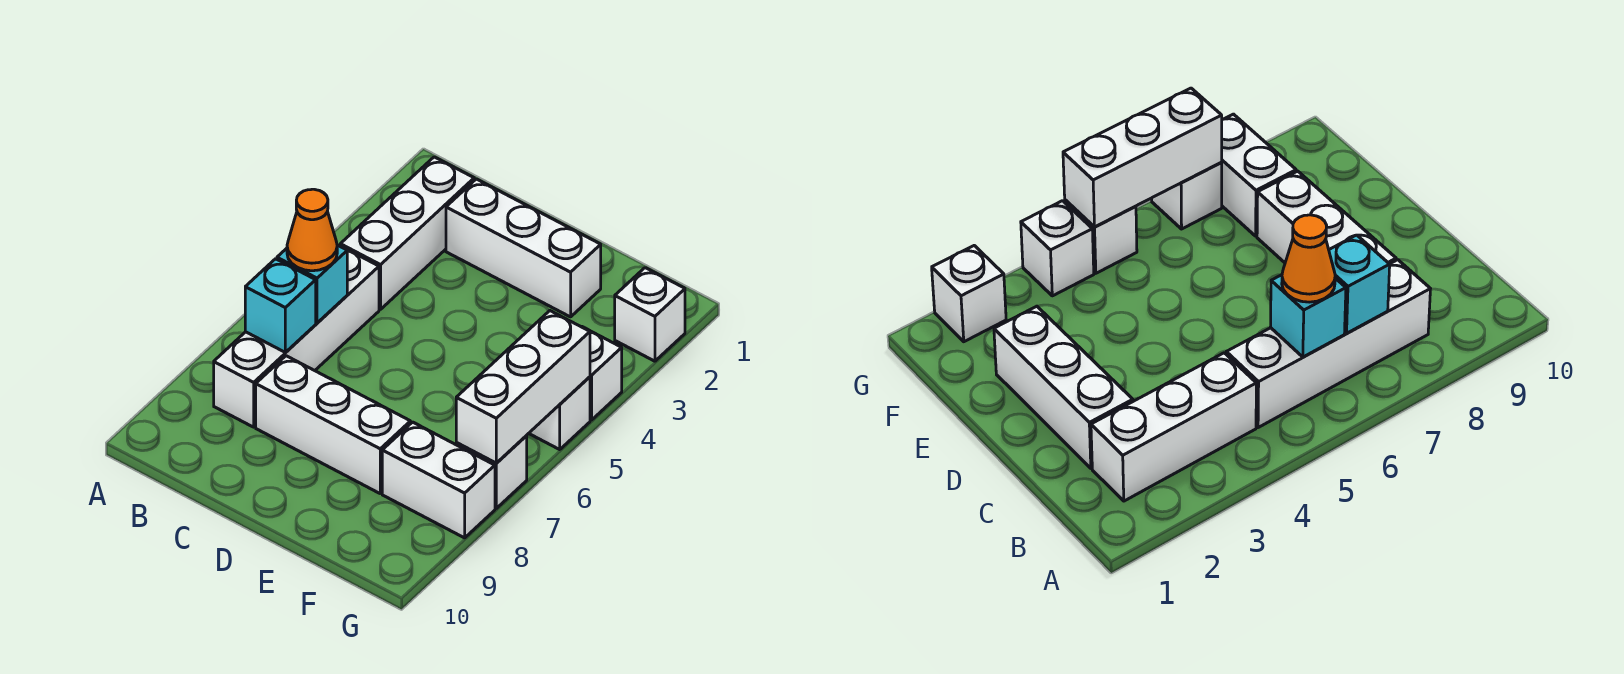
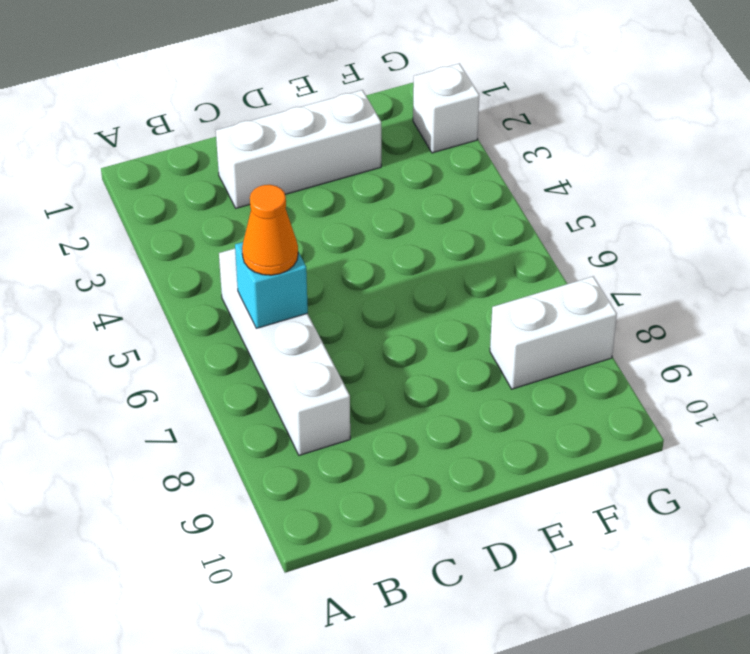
none -> white 1x3 brick [340,157,474,309]
none -> white 1x3 brick [256,356,410,493]
none -> white 1x1 brick [581,326,622,420]

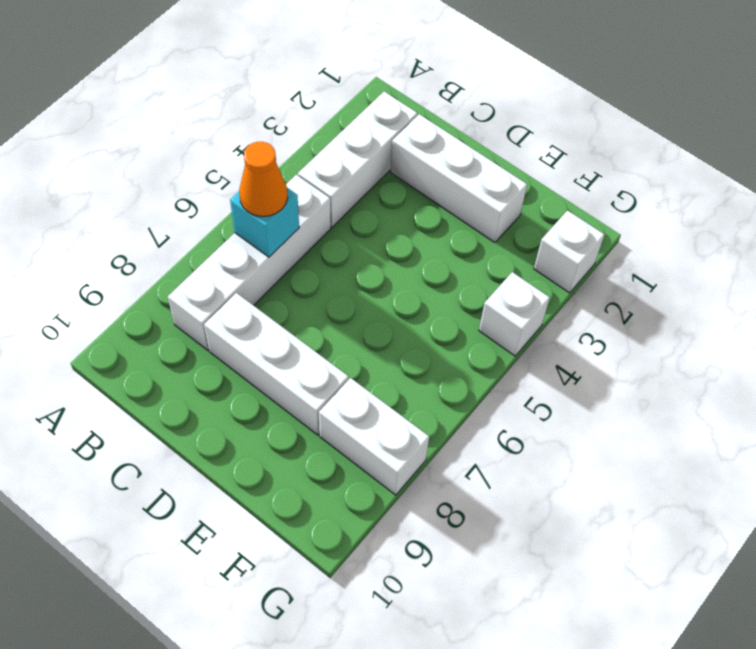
none -> white 1x1 brick [529,377,590,449]
none -> white 1x1 brick [456,436,527,508]
none -> cyan 1x1 brick [245,259,316,353]

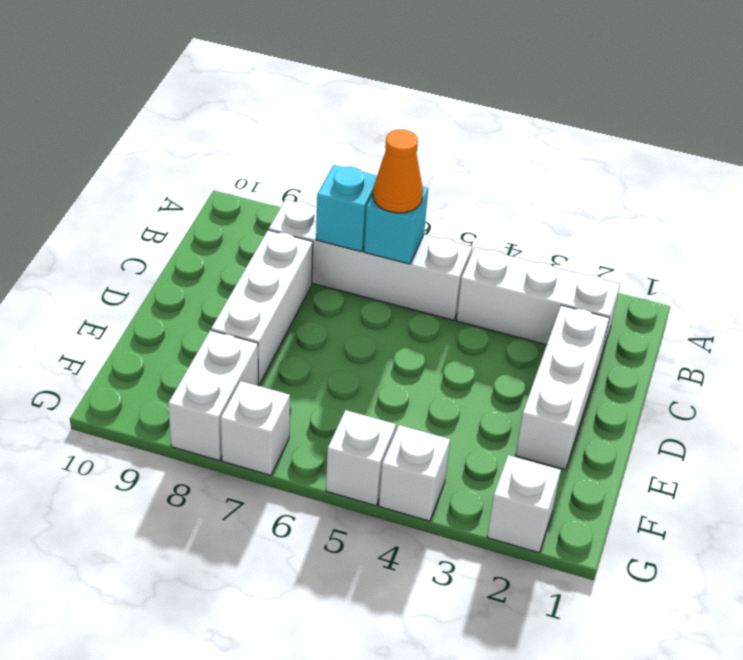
none -> white 1x3 brick [456,311,590,463]

